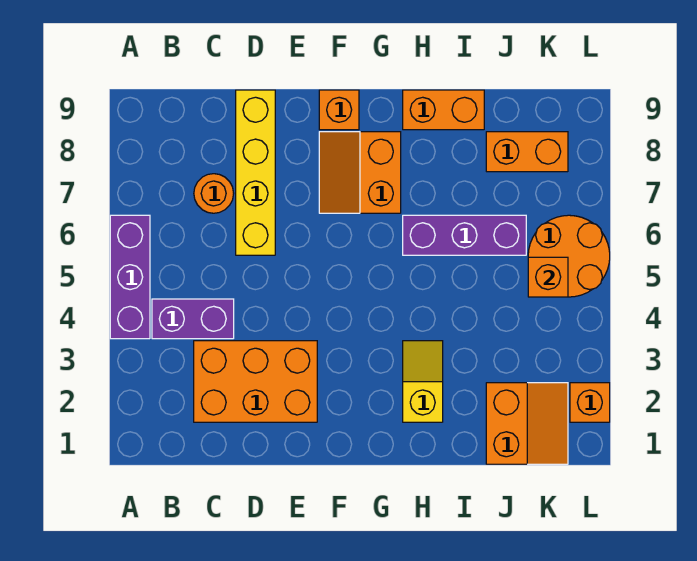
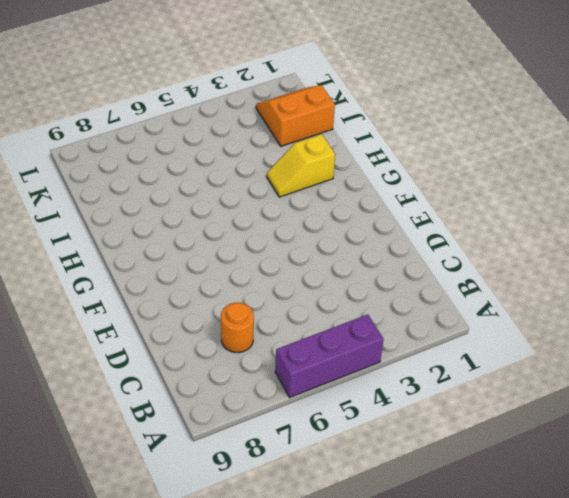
none -> purple 1x2 brick [152,299,234,339]
none -> orange 2x3 brick [194,341,317,422]
none -> yellow 1x4 brick [236,90,275,255]

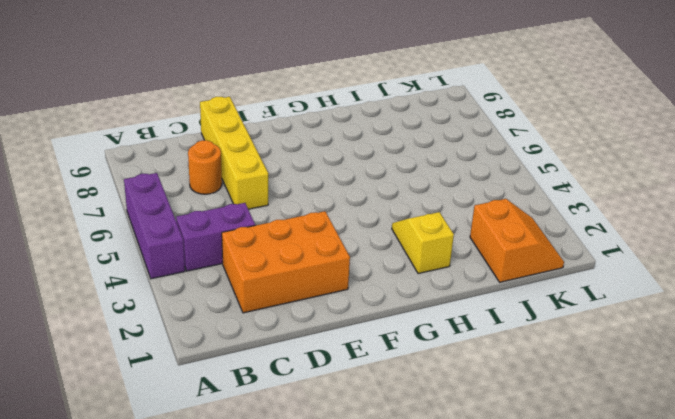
none -> orange 2x2 slope [319,132,401,213]
none -> orange 1x1 brick [319,90,359,130]
none -> purple 1x3 brick [403,215,526,255]

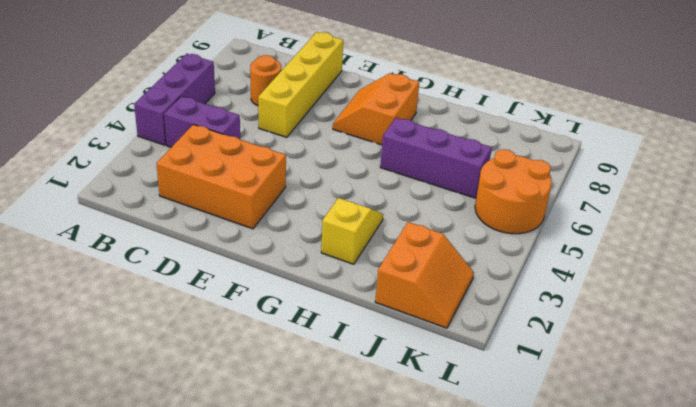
none -> orange 1x1 brick [319,90,359,130]
none -> orange 1x2 brick [403,90,484,130]
none -> orange 1x2 brick [486,132,568,172]

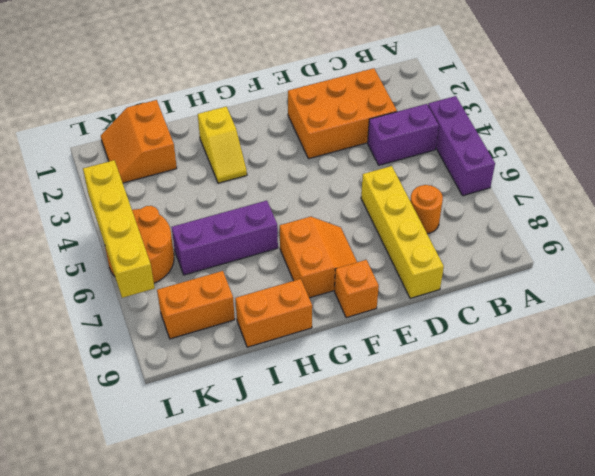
yellow 1x4 brick [83,160,155,298] -> none
none -> orange 1x1 brick [570,383,610,422]
none -> orange 1x1 brick [528,257,568,297]

